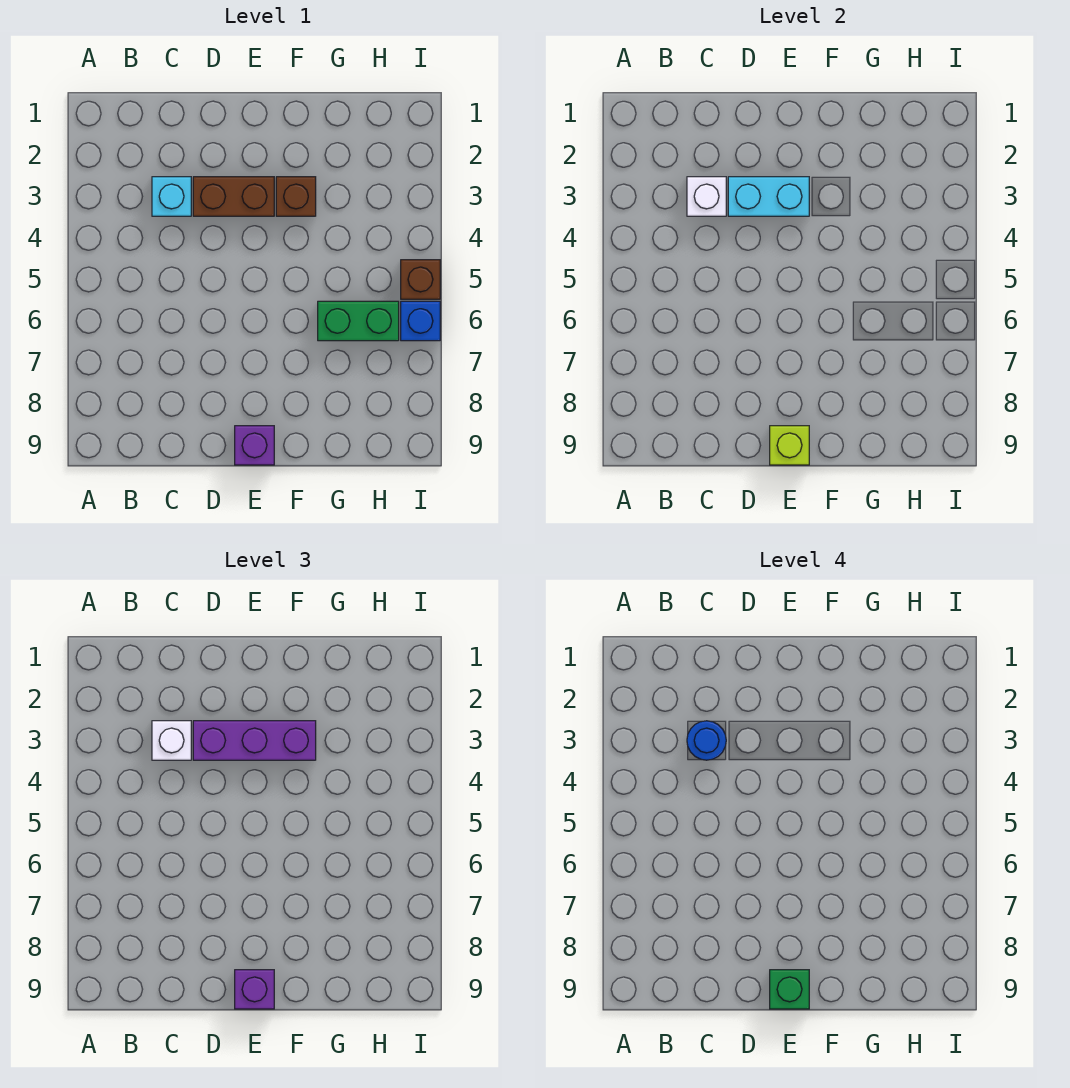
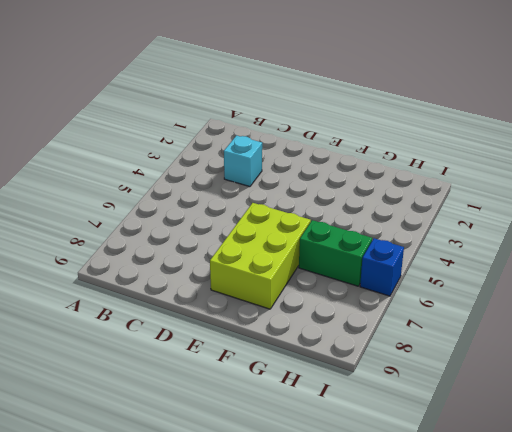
lime 2x3 brick [210,203,311,309] -> none
none -> brown 1x2 brick [193,177,274,216]
none -> purple 1x1 brick [235,426,274,465]
none -> brown 1x1 brick [276,177,316,216]

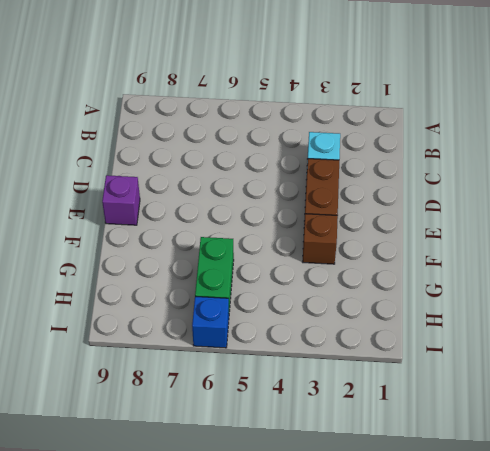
none -> brown 1x1 brick [401,260,440,299]
none -> white 1x1 brick [687,177,726,216]
none -> cyan 1x2 brick [728,177,809,216]

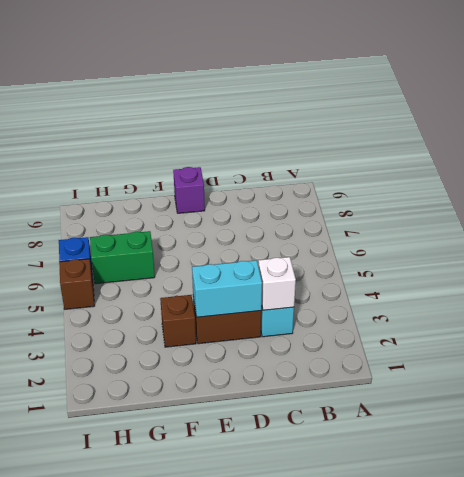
none -> lime 1x1 brick [770,426,809,465]
none -> white 1x1 brick [152,721,191,760]
none -> purple 1x3 brick [193,721,316,760]

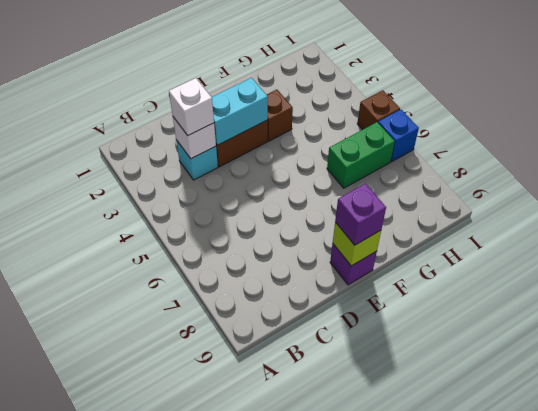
none -> purple 1x3 brick [193,721,316,760]
none -> blue 1x1 round brick [687,721,726,760]
none -> green 1x1 brick [770,970,809,1009]

